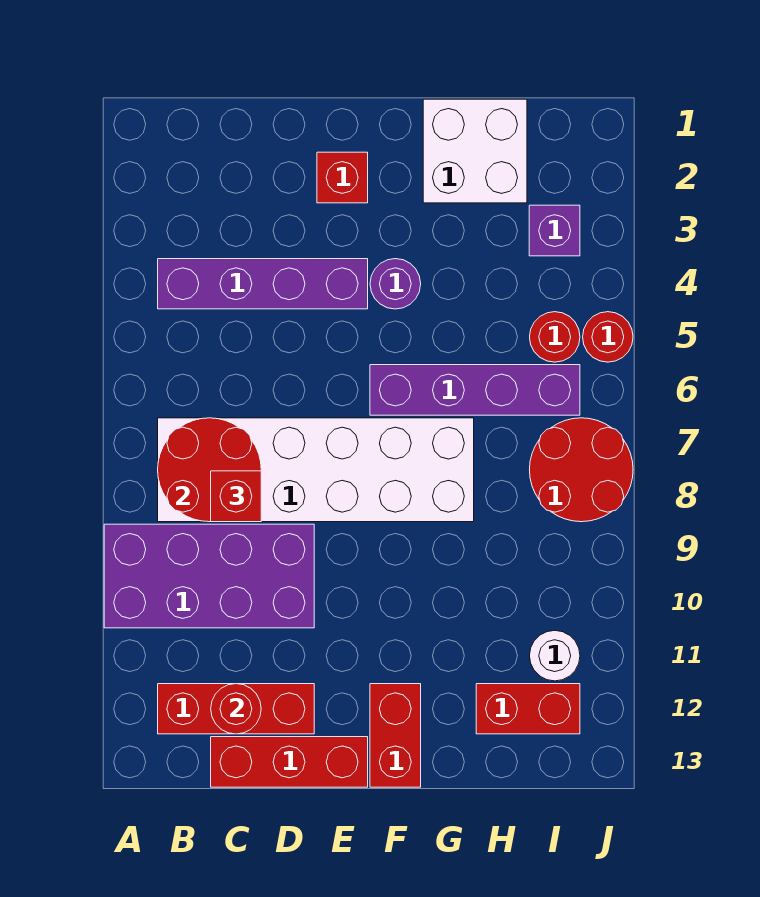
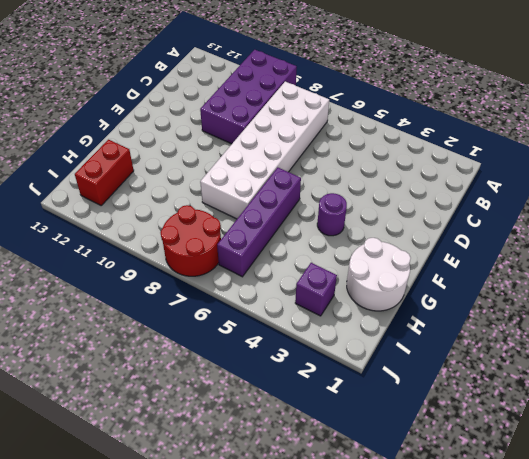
white 2x2 round brick [347,238,411,311] -> white 2x2 brick [423,99,527,203]
none -> purple 1x4 brick [158,259,368,309]
none -> red 1x3 brick [158,684,314,734]
none -> red 1x3 brick [211,737,368,787]

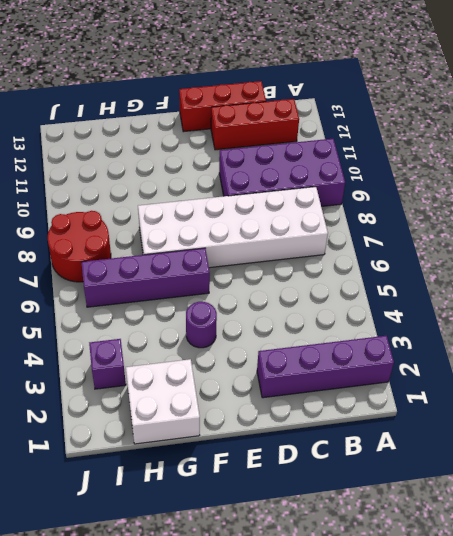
purple 1x4 brick [257,336,394,398] -> purple 1x4 brick moved to [158,259,368,309]
none -> red 1x1 brick [317,152,368,203]
none -> red 1x2 brick [370,684,421,787]
none -> red 1x2 brick [476,684,580,734]

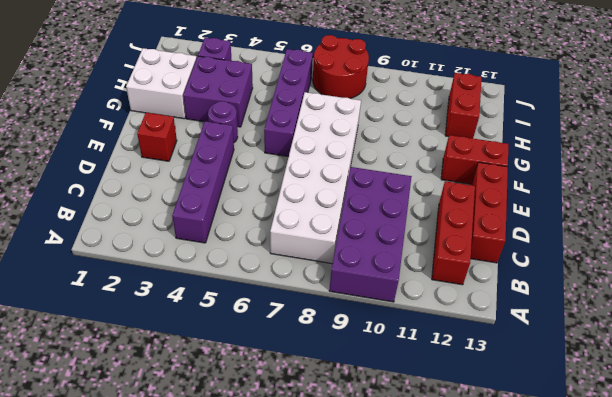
purple 2x2 brick [183,56,253,127] -> none
none -> red 1x1 round brick [530,312,580,362]
none -> white 1x1 round brick [530,630,580,681]
none -> red 1x1 round brick [583,312,633,362]

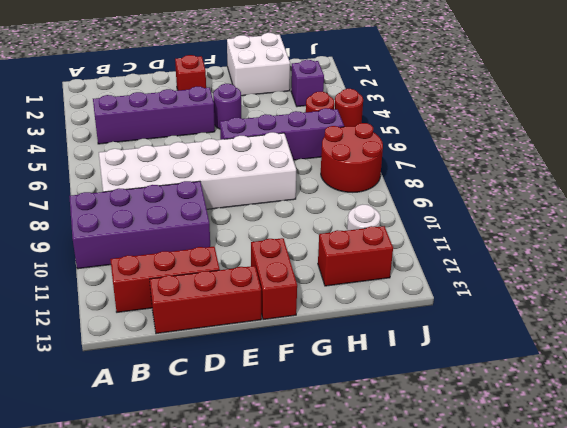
none -> red 2x2 round brick [158,418,261,522]
none -> red 1x1 round brick [211,684,261,734]
none -> red 1x1 brick [211,471,261,522]

